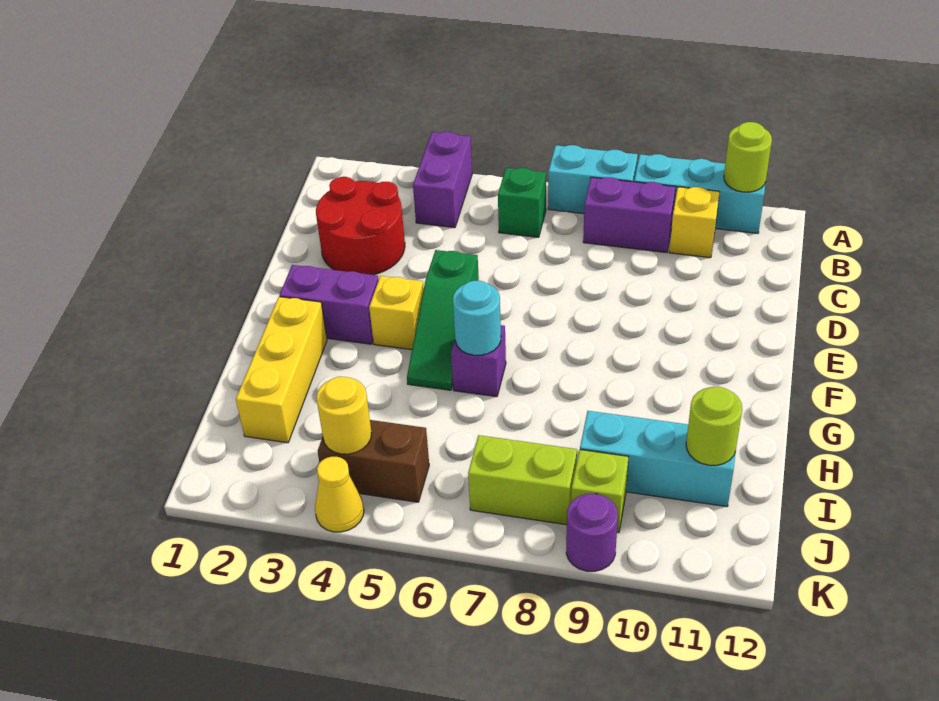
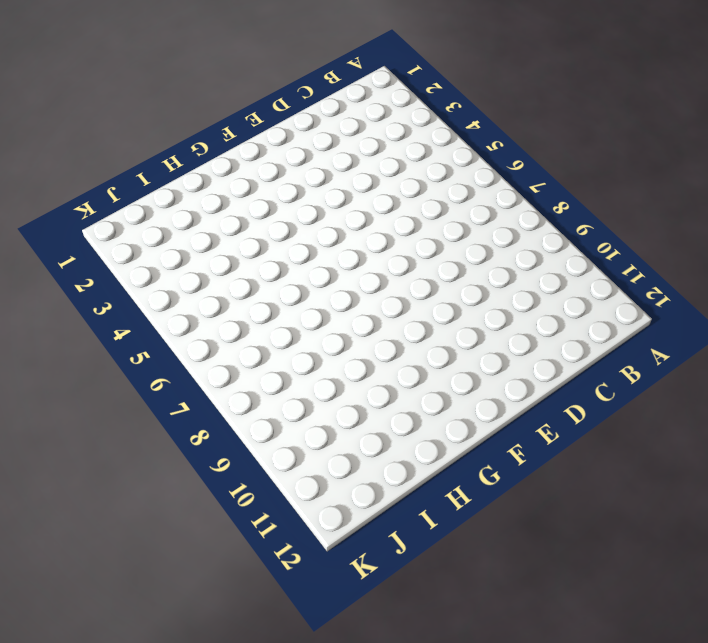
none -> purple 1x2 brick [413,132,472,228]
none -> cyan 1x2 brick [548,145,638,214]
none -> cyan 1x3 brick [634,154,766,233]

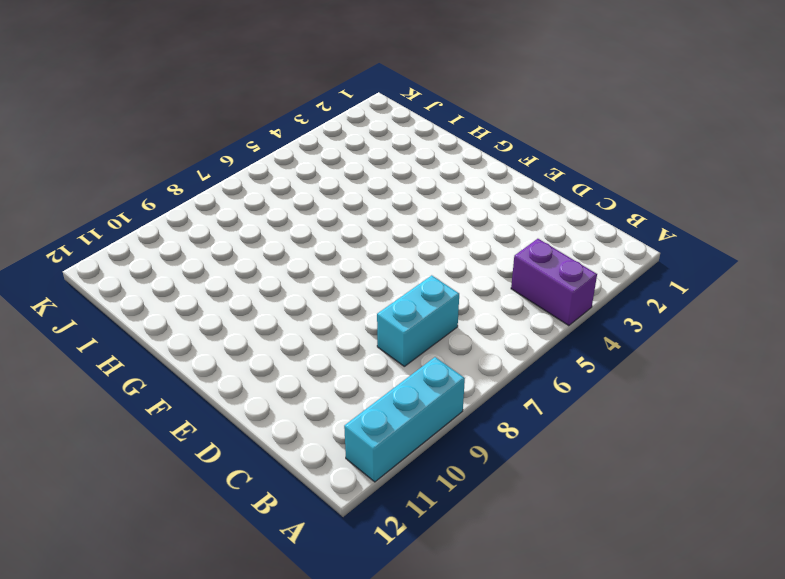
cyan 1x2 brick [377,275,459,366] -> cyan 1x2 brick moved to [548,145,638,214]
none -> green 1x1 brick [498,168,546,237]
none -> purple 1x2 brick [583,177,675,253]
none -> yellow 1x1 brick [669,187,719,258]

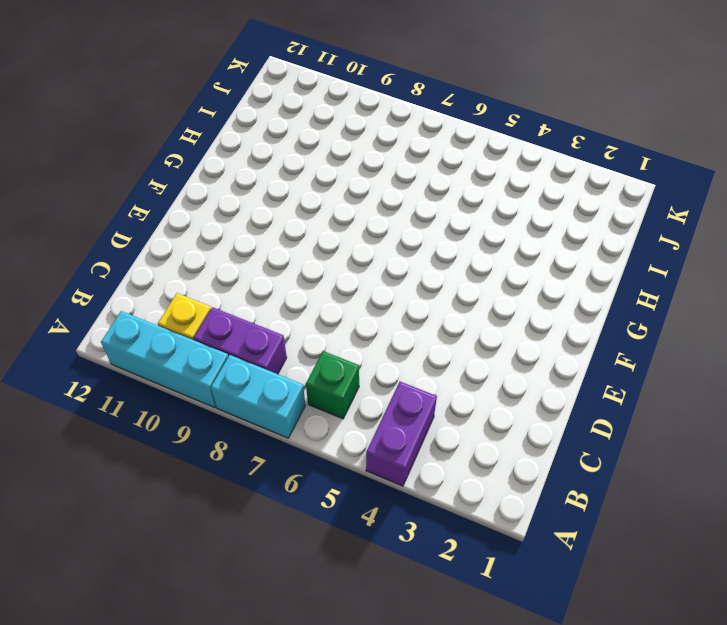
none -> red 2x2 round brick [316,177,405,275]
none -> green 1x3 slope [407,250,479,390]
none -> purple 1x2 brick [279,265,379,344]

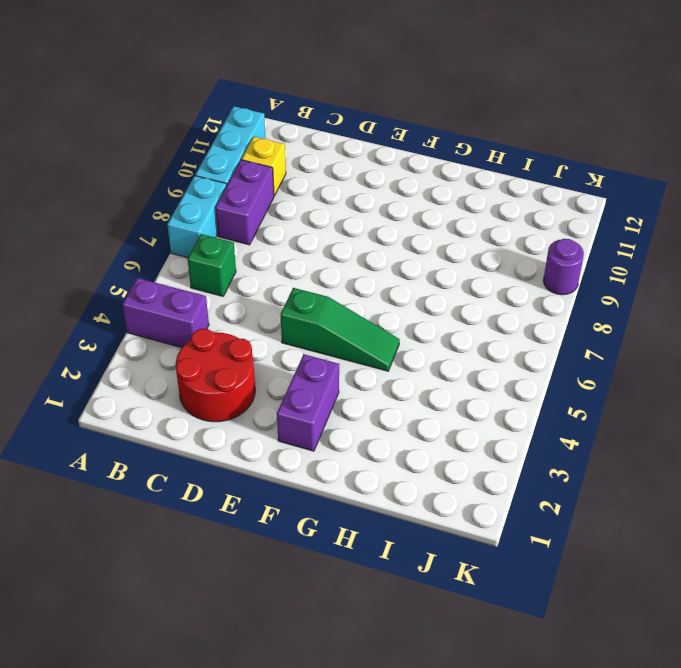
none -> yellow 1x1 brick [369,276,424,350]
none -> yellow 1x3 brick [236,297,327,443]
none -> purple 1x1 brick [451,325,506,397]

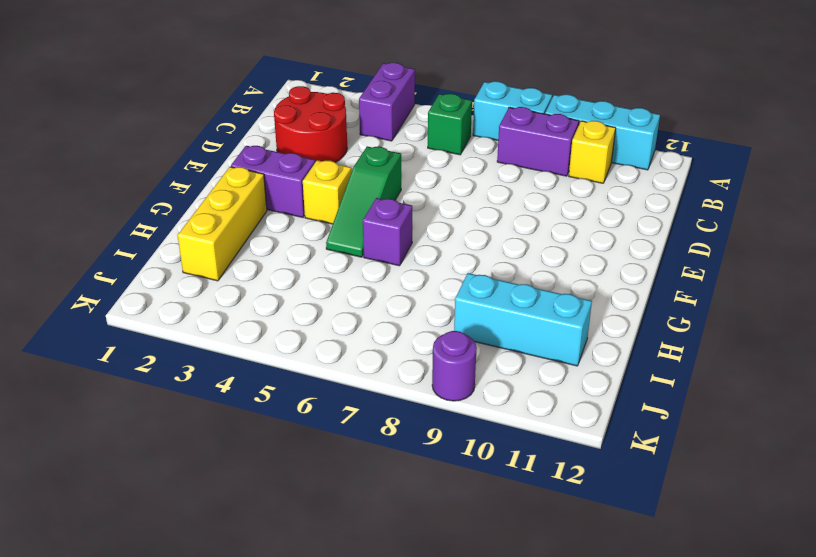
none -> brown 1x2 brick [318,420,429,502]
none -> lime 1x2 brick [468,435,577,525]
none -> lime 1x1 brick [571,450,628,532]

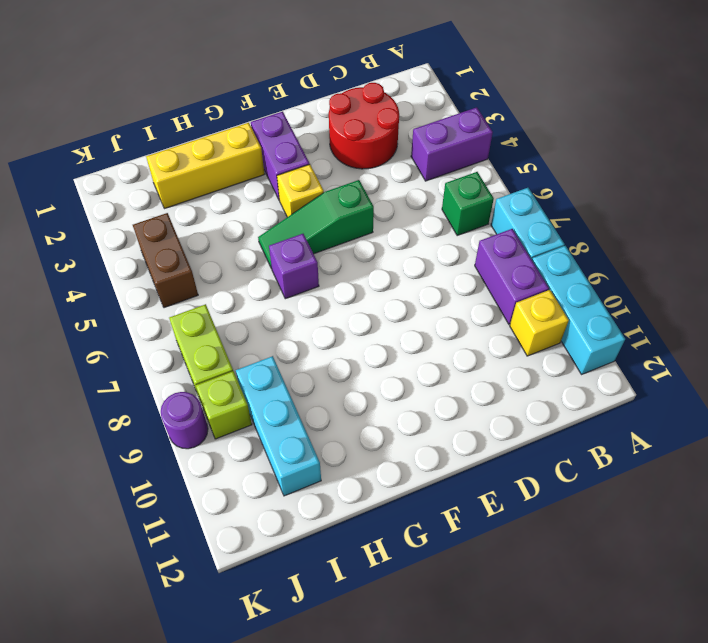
none -> yellow 1x1 cone [315,457,364,532]
none -> lime 1x1 round brick [724,122,772,192]
none -> cyan 1x1 round brick [453,281,501,355]

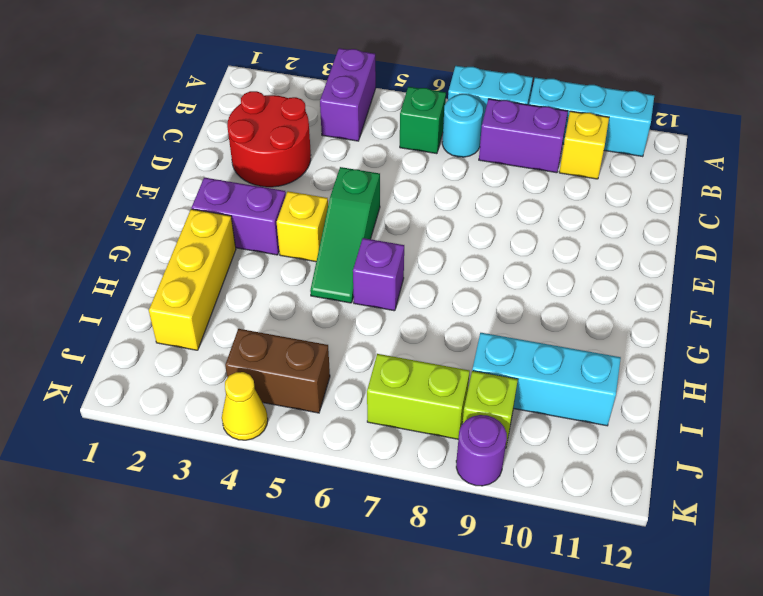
cyan 1x1 round brick [442,94,483,157] -> cyan 1x1 round brick moved to [453,281,501,355]
none -> lime 1x1 round brick [724,122,772,192]
none -> lime 1x1 round brick [686,387,742,465]
none -> yellow 1x1 round brick [316,377,371,454]

